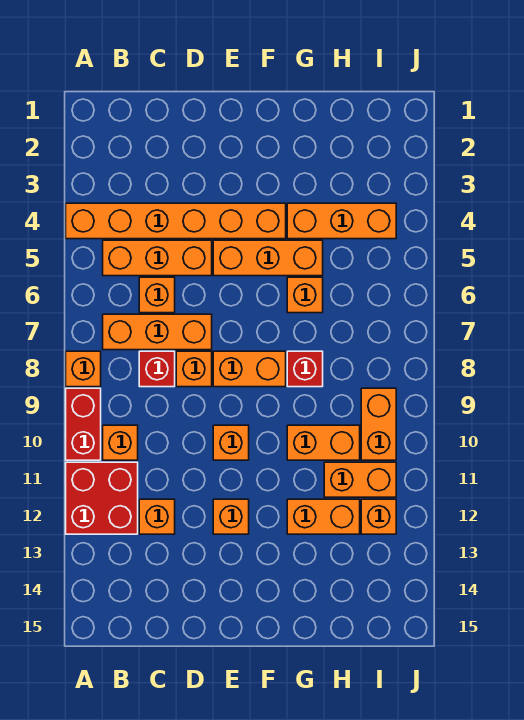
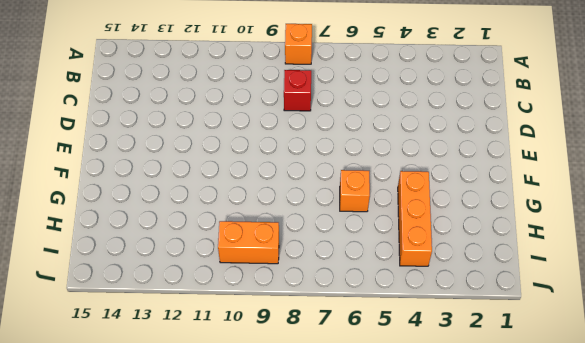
none -> orange 1x6 brick [66,203,286,239]
none -> red 1x2 brick [66,388,101,460]
none -> red 2x2 brick [66,462,138,534]

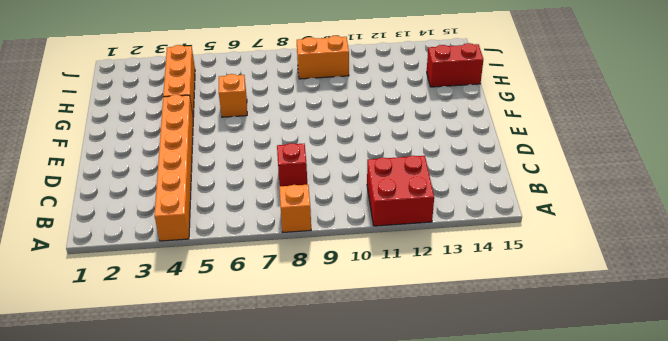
red 1x2 brick [427,43,483,87] -> red 1x2 brick moved to [66,388,101,460]
none -> orange 1x3 brick [103,240,212,276]
none -> orange 1x3 brick [103,314,212,350]
none -> orange 1x1 brick [103,425,138,460]

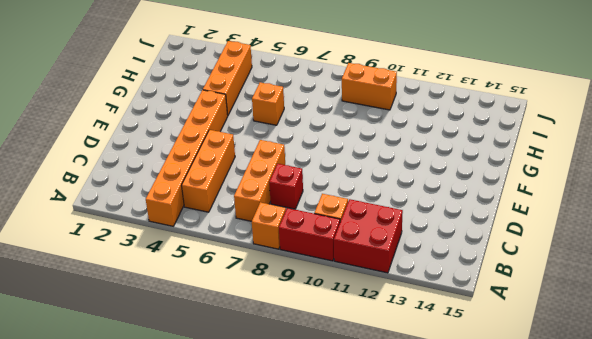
none -> orange 1x1 brick [139,277,175,313]
none -> orange 1x1 brick [139,499,175,534]
none -> orange 1x1 brick [176,351,212,387]

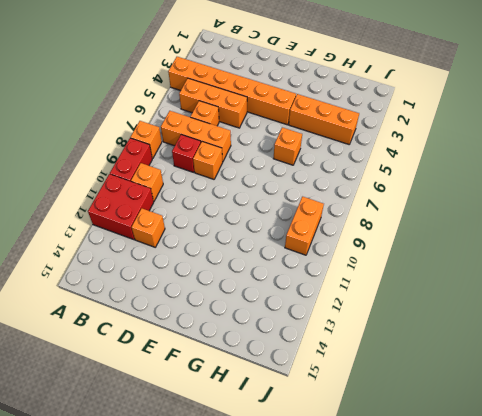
none -> orange 1x3 brick [213,240,323,276]
none -> orange 1x2 brick [213,351,286,387]
none -> orange 1x1 brick [213,425,249,460]

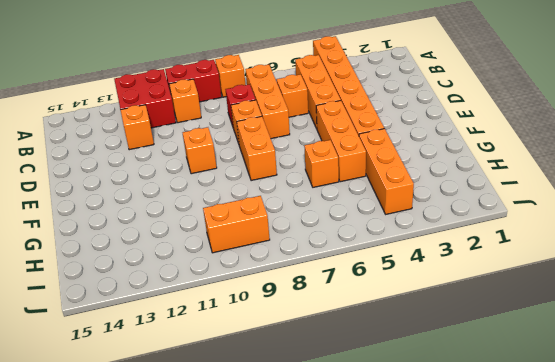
none -> orange 1x1 brick [213,499,249,534]
none -> red 1x1 brick [287,351,323,387]
none -> orange 1x2 brick [287,425,360,460]

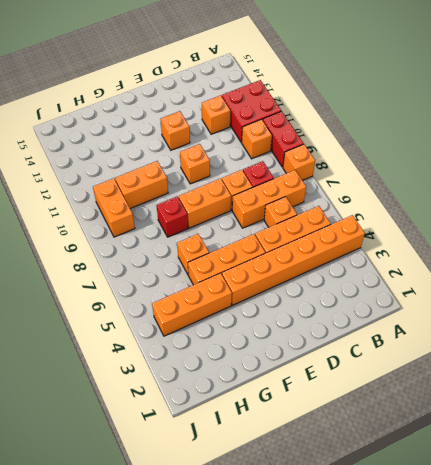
none -> orange 1x2 brick [287,499,360,534]
none -> orange 1x2 brick [324,462,396,497]
none -> orange 1x1 brick [361,499,396,534]

